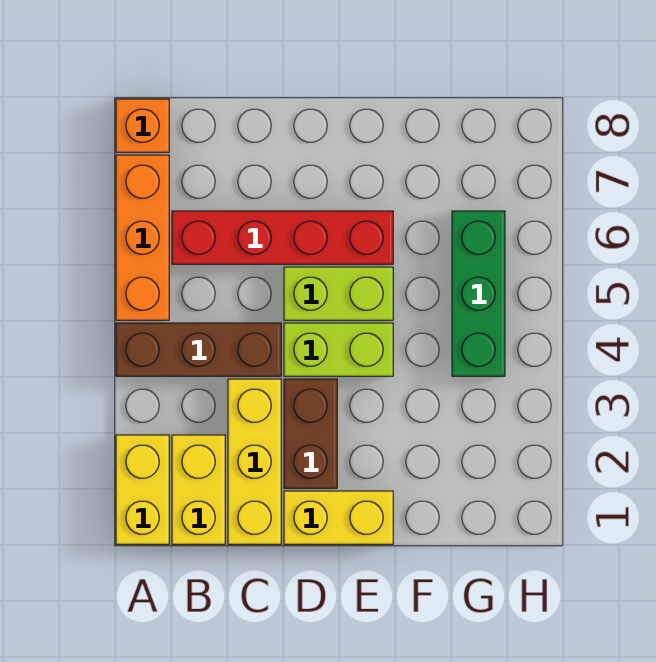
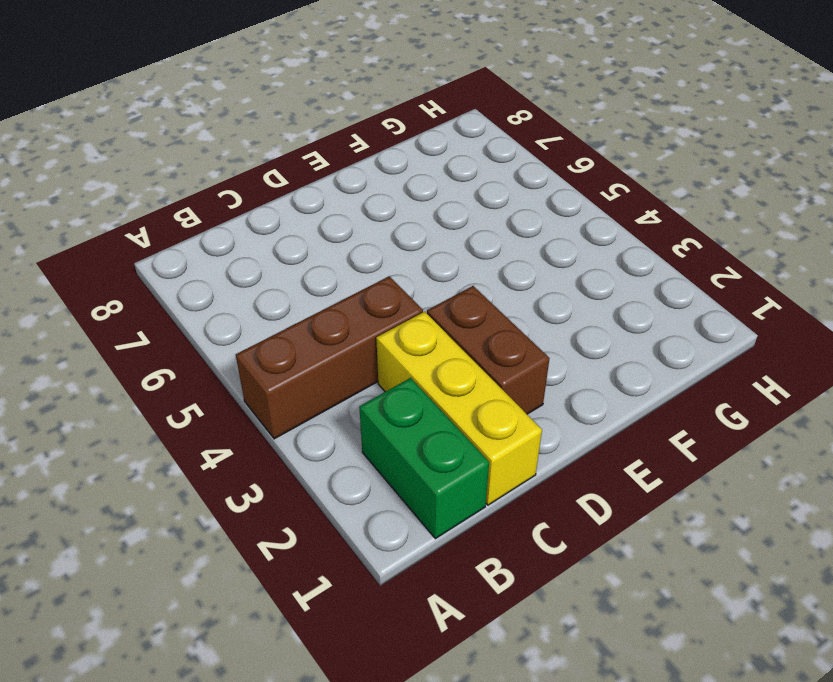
green 1x2 brick [359,378,489,539] -> yellow 1x2 brick [172,435,225,544]
none -> yellow 1x2 brick [116,435,169,544]
none -> orange 1x3 brick [116,155,169,320]
none -> orange 1x1 brick [116,99,169,152]

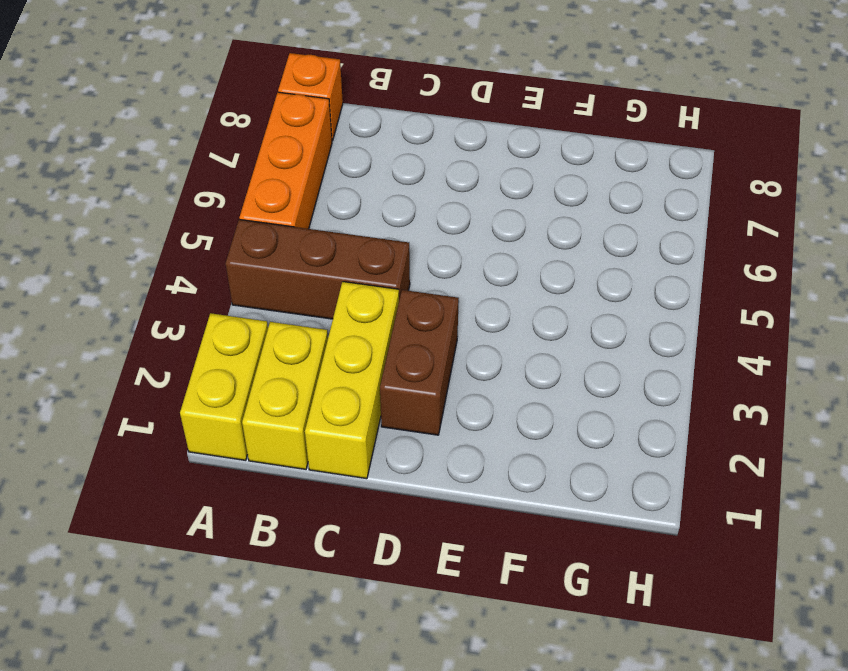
none -> red 1x4 brick [172,211,393,264]
none -> yellow 1x2 brick [284,491,393,544]
none -> lime 1x2 brick [284,323,393,376]

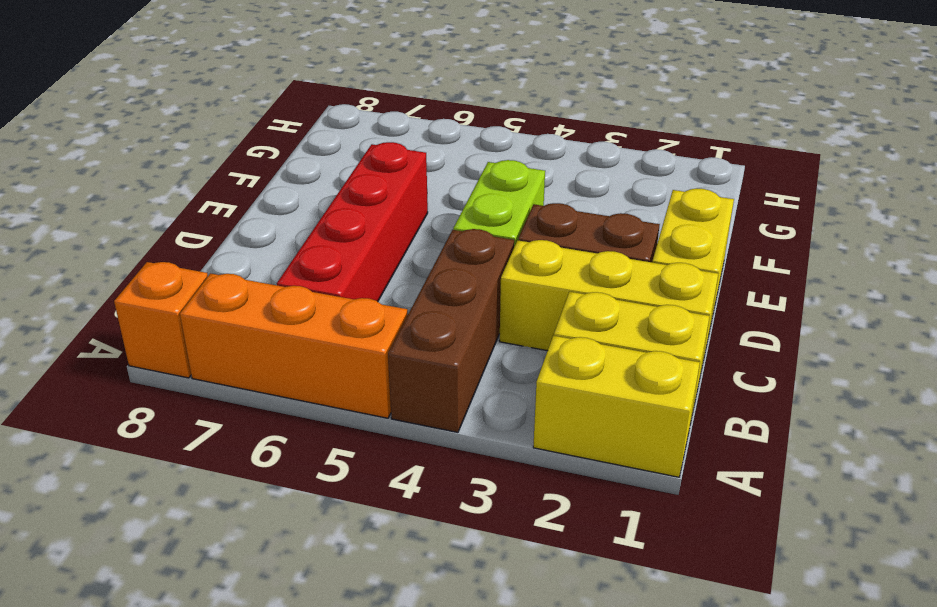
none -> lime 1x2 brick [284,267,393,320]
none -> green 1x3 brick [452,211,505,376]

